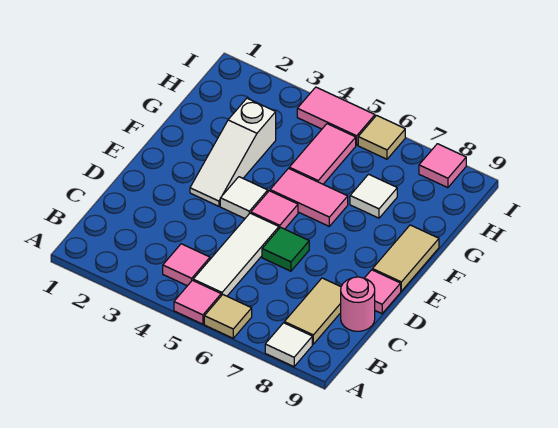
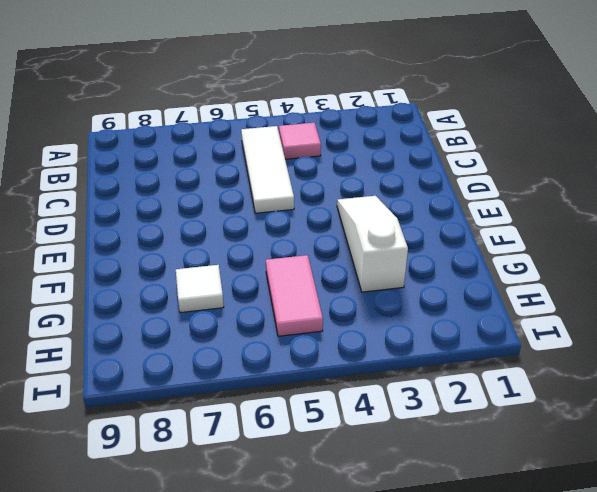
none -> pink 1x1 tile [174,280,221,324]
none -> tan 1x1 tile [204,295,252,338]
none -> white 1x1 tile [265,323,312,367]

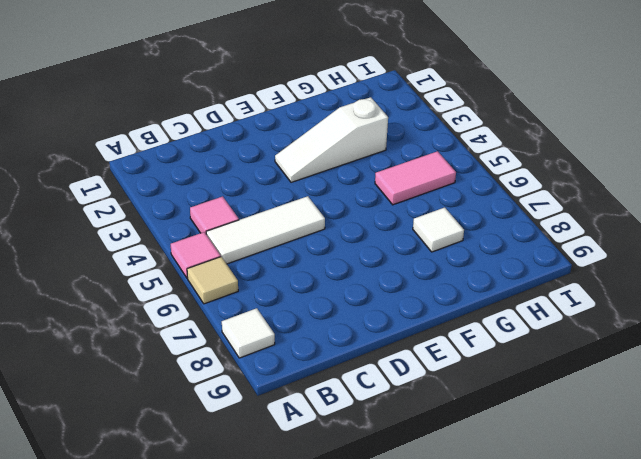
none -> tan 1x2 tile [284,278,341,344]
none -> pink 1x1 round brick [341,277,375,331]
none -> green 1x1 tile [262,227,309,271]

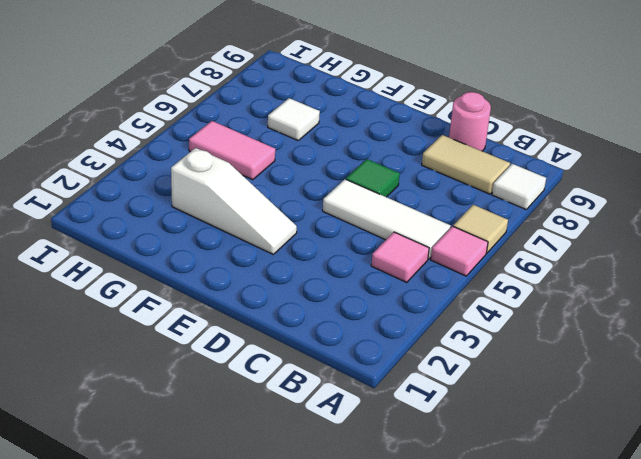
none -> pink 1x1 tile [364,270,401,314]
none -> white 1x1 tile [220,177,268,218]
none -> pink 1x1 tile [251,191,298,229]

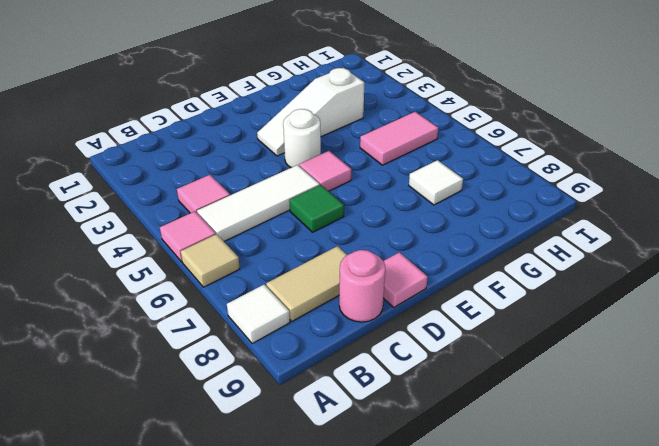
white 1x1 round brick [283,109,321,168] -> white 1x1 tile [220,177,268,218]
none -> tan 1x2 tile [373,225,439,291]
none -> pink 1x2 tile [270,168,348,226]
none -> pink 1x2 tile [297,87,375,145]

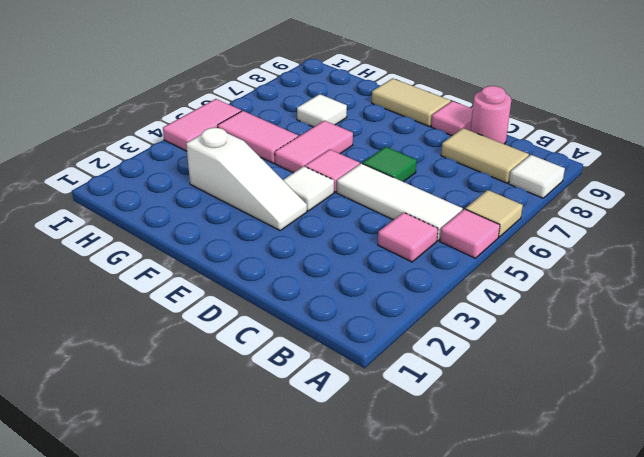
none -> tan 1x1 tile [358,115,405,159]
none -> pink 1x1 tile [419,144,466,188]

